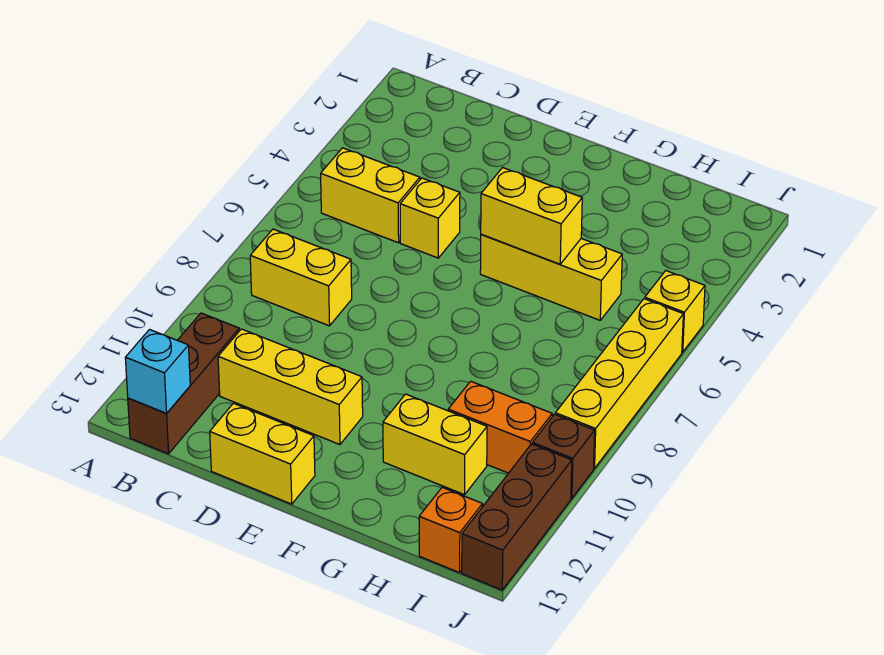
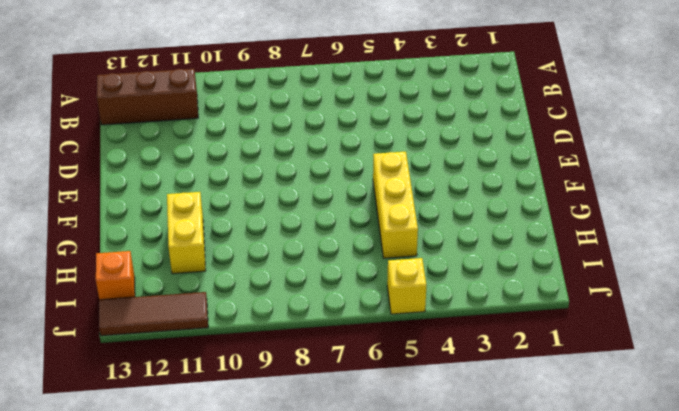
brown 1x3 tile [99,292,208,336] -> brown 1x3 brick [462,444,572,590]
none -> yellow 1x2 brick [321,148,420,243]
none -> yellow 1x2 brick [250,229,352,326]
none -> yellow 1x3 brick [218,329,363,445]

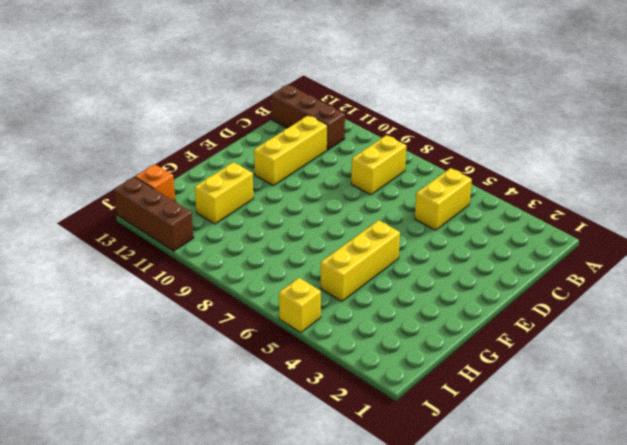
none -> yellow 1x1 brick [400,178,460,258]
none -> yellow 1x2 brick [210,403,315,504]
none -> orange 1x2 brick [448,381,552,473]

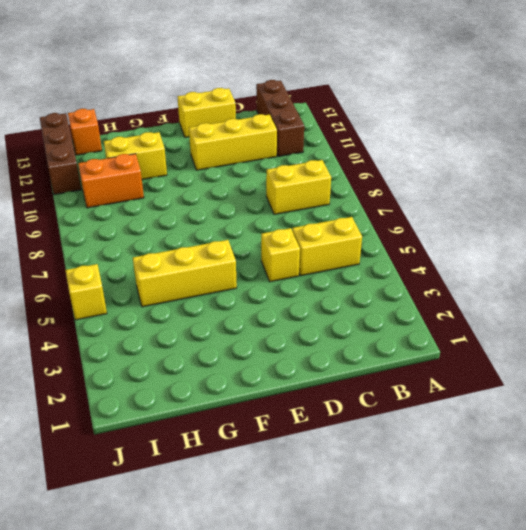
none -> yellow 1x4 brick [555,299,683,468]
none -> brown 1x1 brick [532,414,595,498]
none -> cyan 1x1 brick [125,330,190,414]

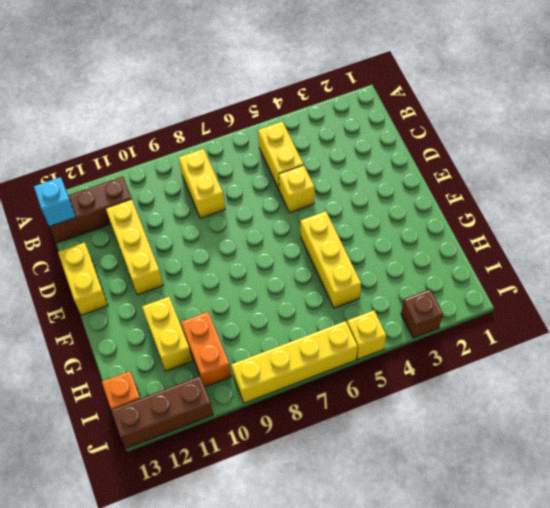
brown 1x1 brick [401,289,443,338] -> brown 1x1 brick moved to [532,414,595,498]
none -> yellow 1x2 brick [481,168,582,264]

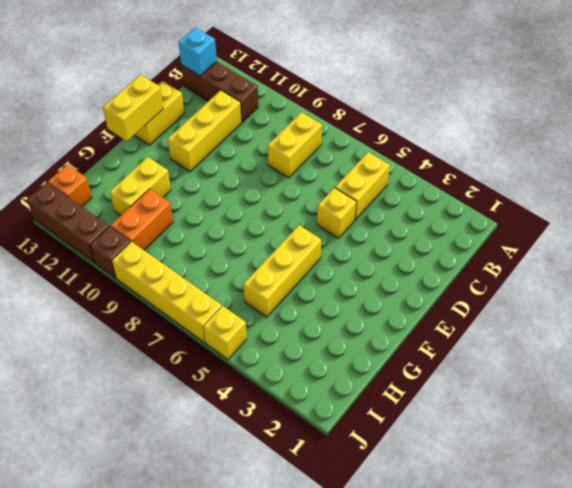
yellow 1x2 brick [103,75,163,141] -> yellow 1x2 brick moved to [481,168,582,264]

